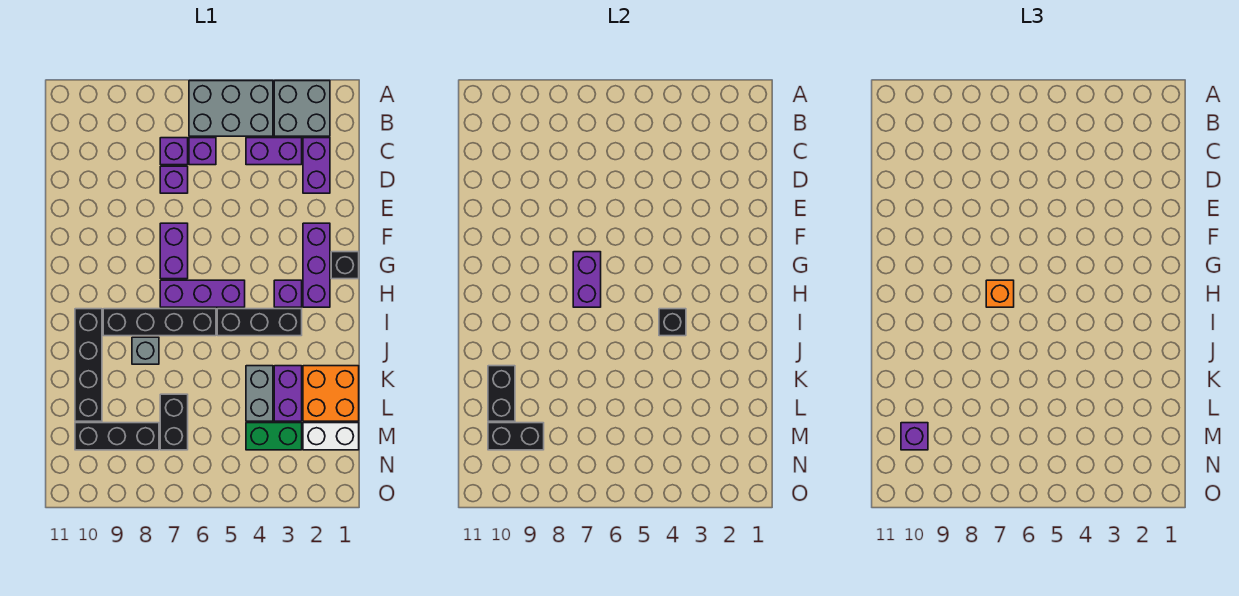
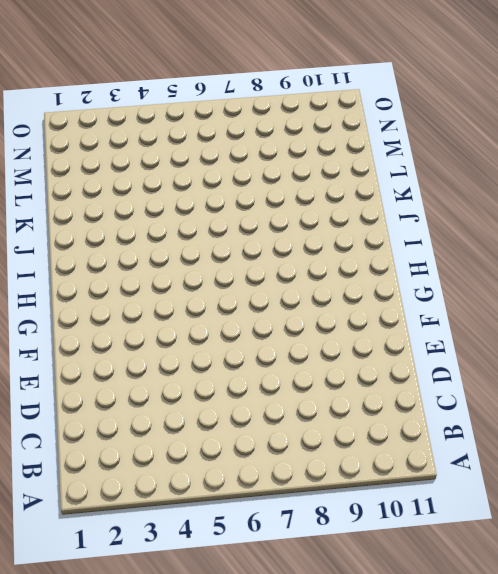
none -> grey 2x2 brick [274,81,330,136]
none -> grey 2x3 brick [189,81,273,136]
none -> purple 1x2 brick [303,138,330,193]

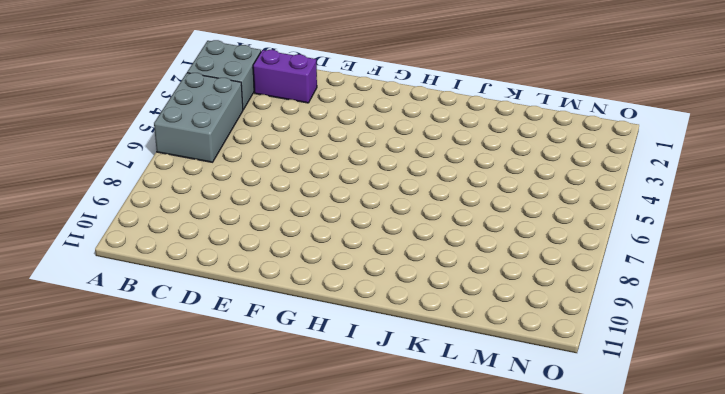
none -> purple 1x2 brick [246,138,302,165]
none -> purple 1x1 brick [189,138,216,165]
none -> purple 1x1 brick [160,138,188,165]

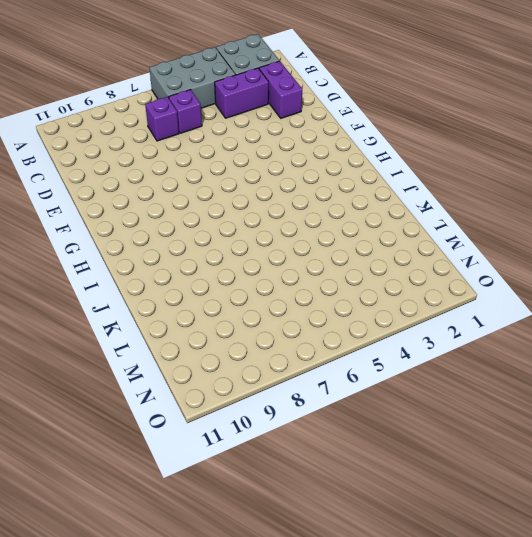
none -> purple 1x1 brick [160,166,188,193]
none -> purple 1x3 brick [303,223,330,307]
none -> purple 1x2 brick [160,223,188,279]

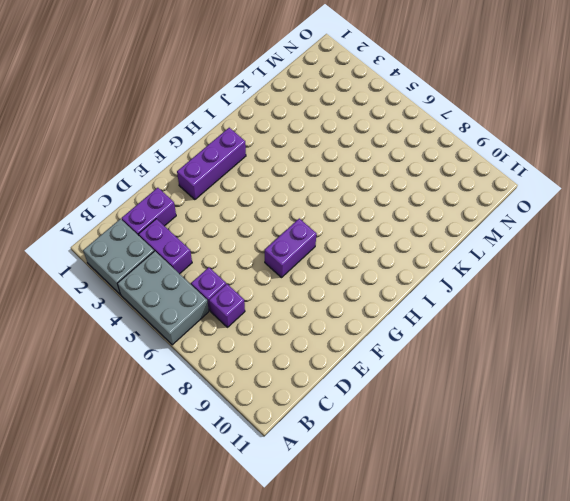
none -> purple 1x1 brick [160,166,188,193]
none -> black 1x1 brick [331,252,359,279]
none -> purple 1x1 brick [274,280,302,307]

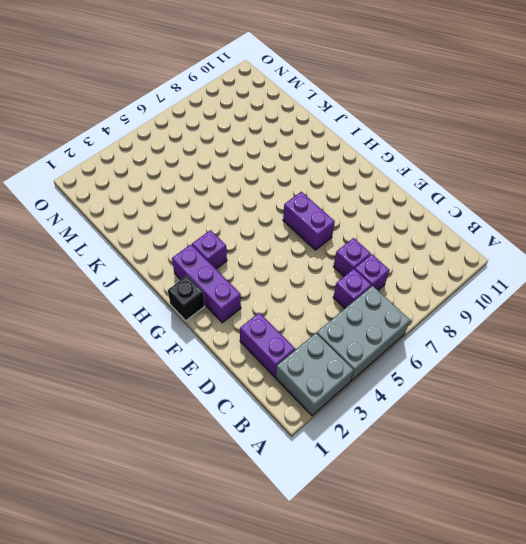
none -> purple 1x2 brick [246,138,302,165]
none -> purple 1x3 brick [160,280,245,307]
none -> black 1x3 brick [217,309,302,336]

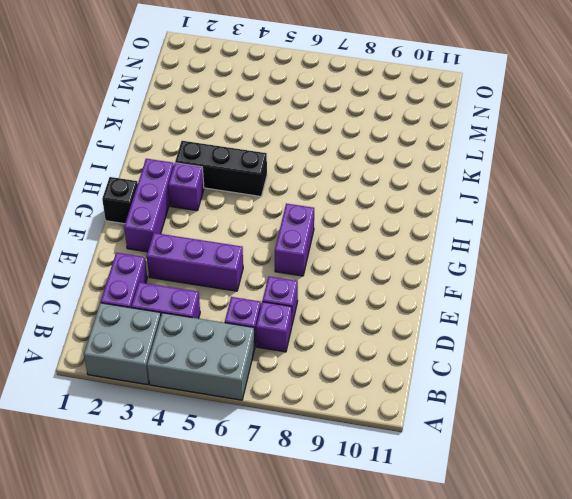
purple 1x3 brick [147,233,243,291] -> purple 1x3 brick moved to [160,280,245,307]
none -> black 1x4 brick [103,309,216,336]
none -> black 1x4 brick [75,309,102,421]
none -> grey 1x1 brick [132,337,159,364]

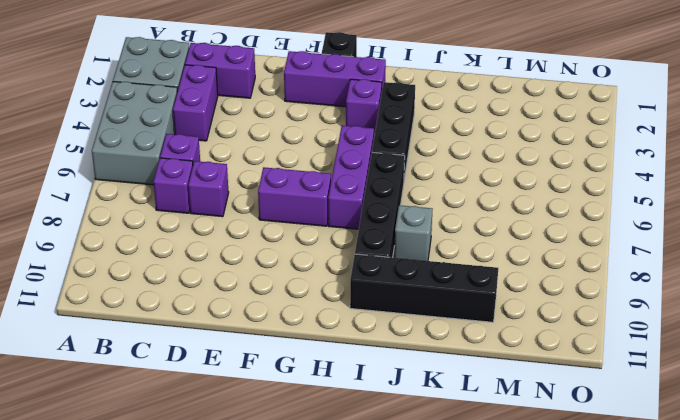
none -> orange 2x2 brick [303,366,359,421]
none -> purple 1x2 brick [274,366,302,421]
none -> grey 1x2 brick [246,366,273,421]

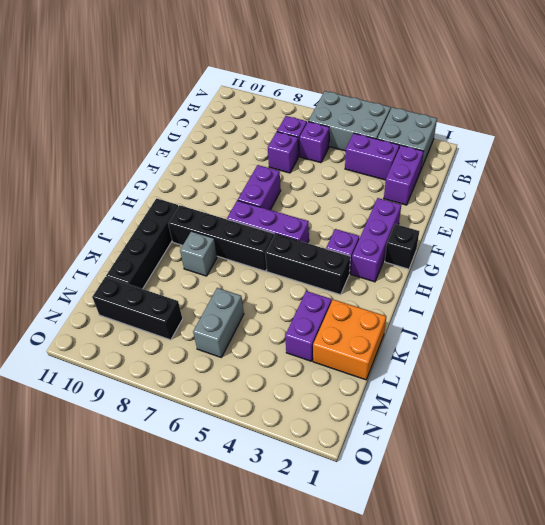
grey 1x2 brick [193,288,244,357] -> grey 1x2 brick moved to [246,366,273,421]
none -> black 1x2 brick [160,394,188,450]
none -> white 1x2 brick [303,423,359,450]
none -> green 1x2 brick [246,423,302,450]

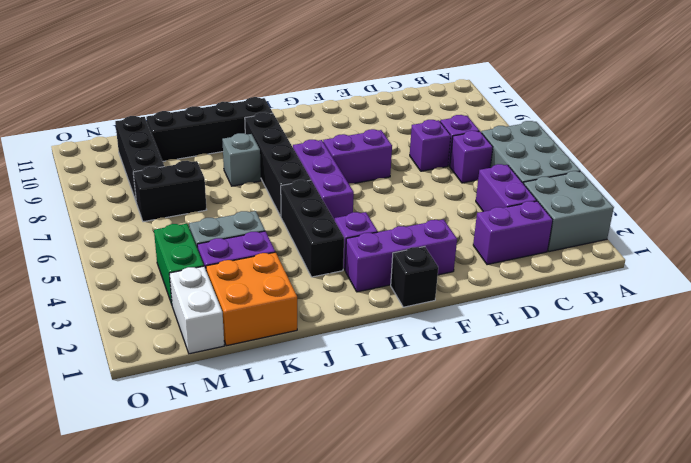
none -> purple 1x2 brick [573,252,601,307]
none -> black 1x1 brick [659,309,686,336]
none -> black 1x2 brick [488,366,515,421]

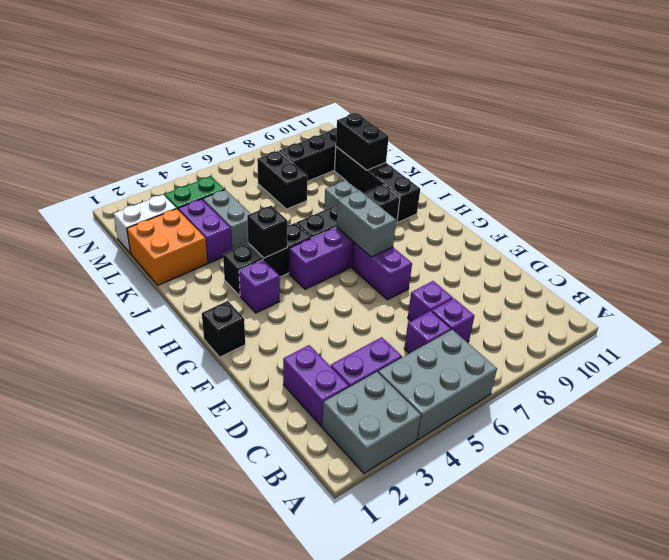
grey 1x2 brick [336,190,396,257] -> purple 1x2 brick [573,252,601,307]
none -> purple 1x3 brick [303,223,330,307]
none -> black 1x2 brick [488,423,544,450]
none -> orange 1x1 brick [986,280,1014,307]

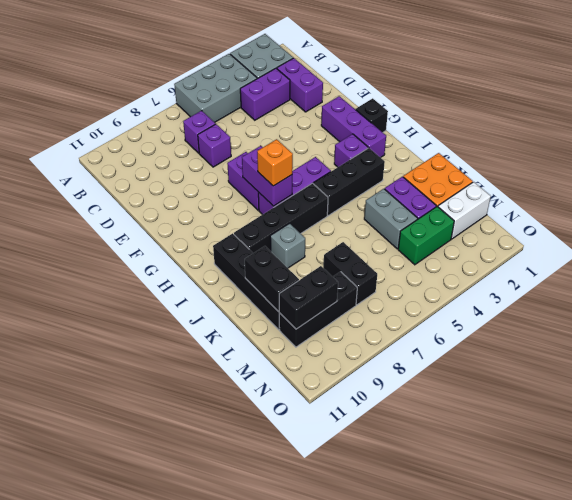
none -> purple 1x1 brick [189,138,216,165]
none -> black 1x1 brick [659,309,686,336]
none -> purple 1x1 brick [901,423,928,450]

